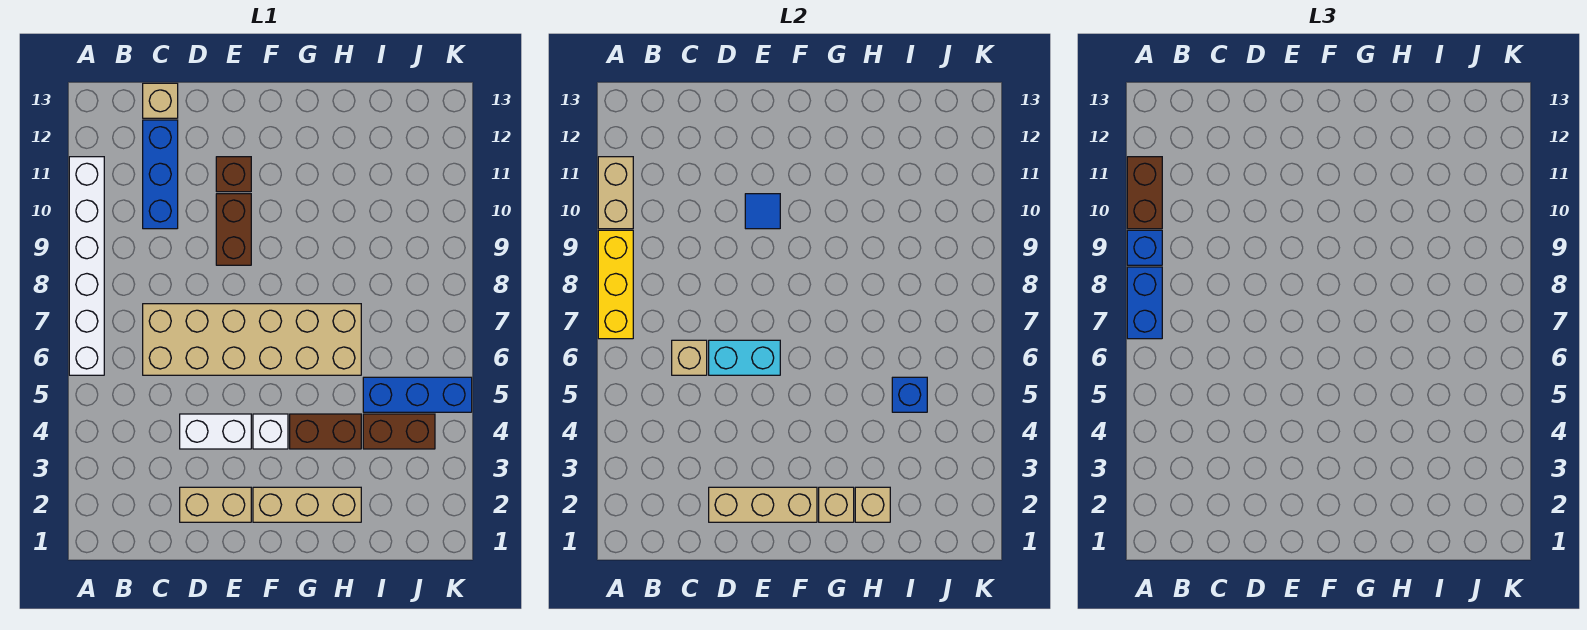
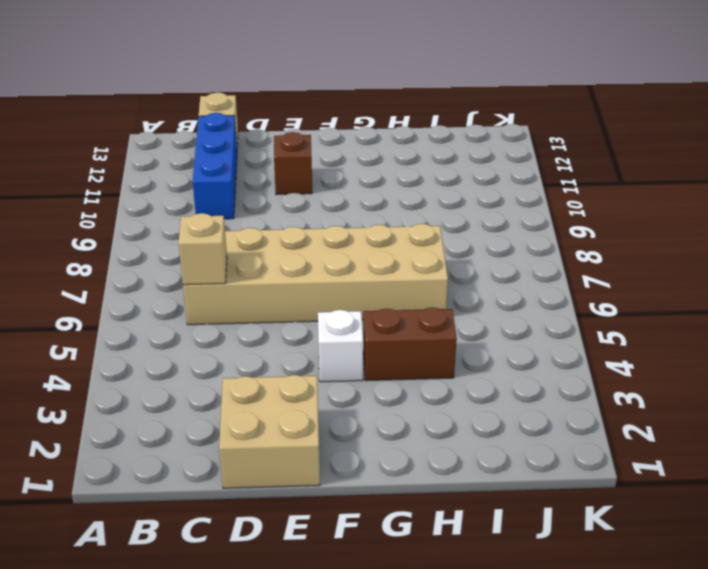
tan 2x2 brick [219,375,320,488] -> tan 1x2 brick [180,487,251,522]
none -> white 1x6 brick [69,157,104,375]
none -> white 1x2 brick [180,414,251,449]
none -> brown 1x2 brick [216,194,251,265]

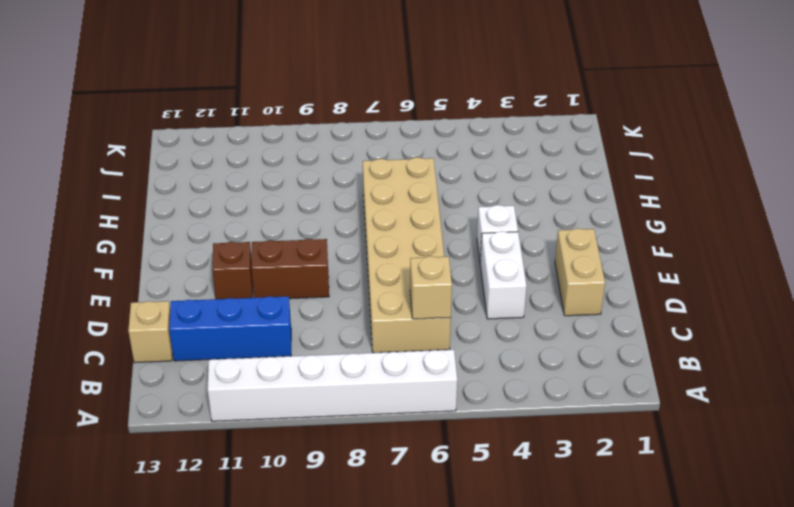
none -> tan 1x3 brick [253,487,361,522]
none -> brown 1x2 brick [290,414,361,449]
none -> brown 1x2 brick [363,414,435,449]

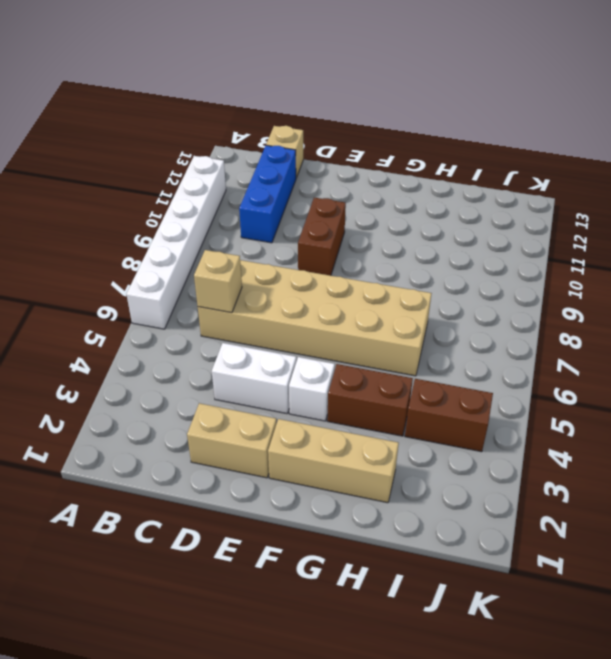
none -> brown 1x1 brick [216,157,251,192]
none -> blue 1x3 brick [363,377,472,412]
none -> yellow 1x3 brick [598,230,633,339]

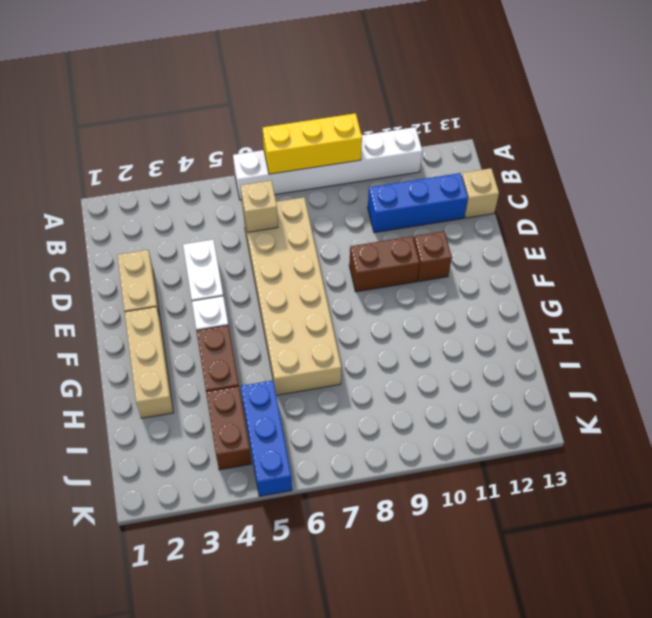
none -> tan 1x2 brick [598,157,633,229]
none -> tan 1x3 brick [709,487,817,522]
none -> cyan 1x2 brick [709,340,780,375]

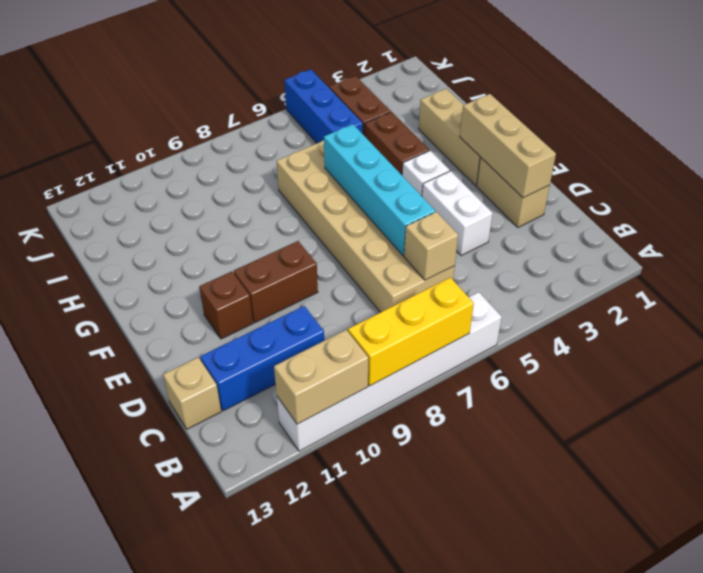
cyan 1x4 brick [324,124,435,256] -> cyan 1x2 brick [709,340,780,375]
none -> blue 1x1 tile [745,194,780,229]
none -> tan 1x1 brick [819,487,854,522]
none -> tan 1x1 brick [855,487,890,522]

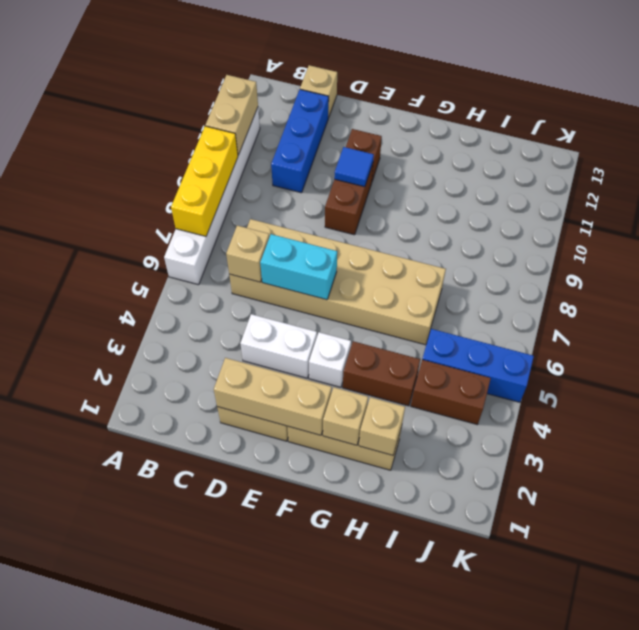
none -> blue 1x1 brick [892,377,927,412]
none -> blue 1x2 brick [1127,267,1162,339]
none -> blue 1x1 brick [1127,230,1162,265]

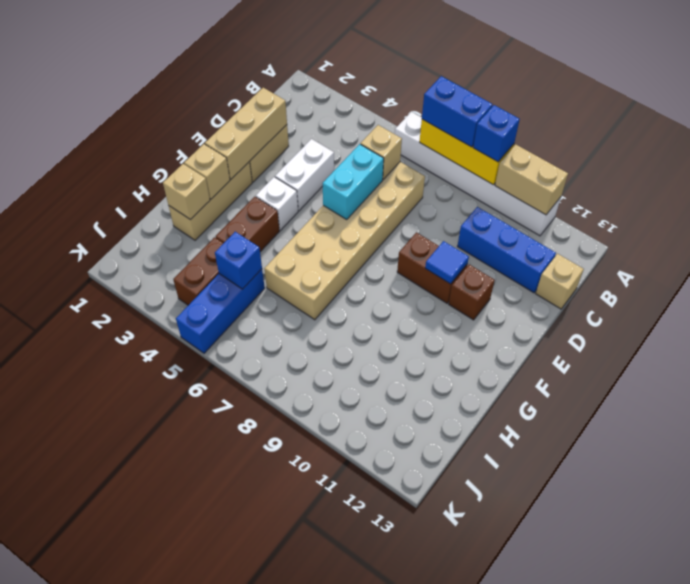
none -> brown 1x2 brick [1127,157,1162,229]

